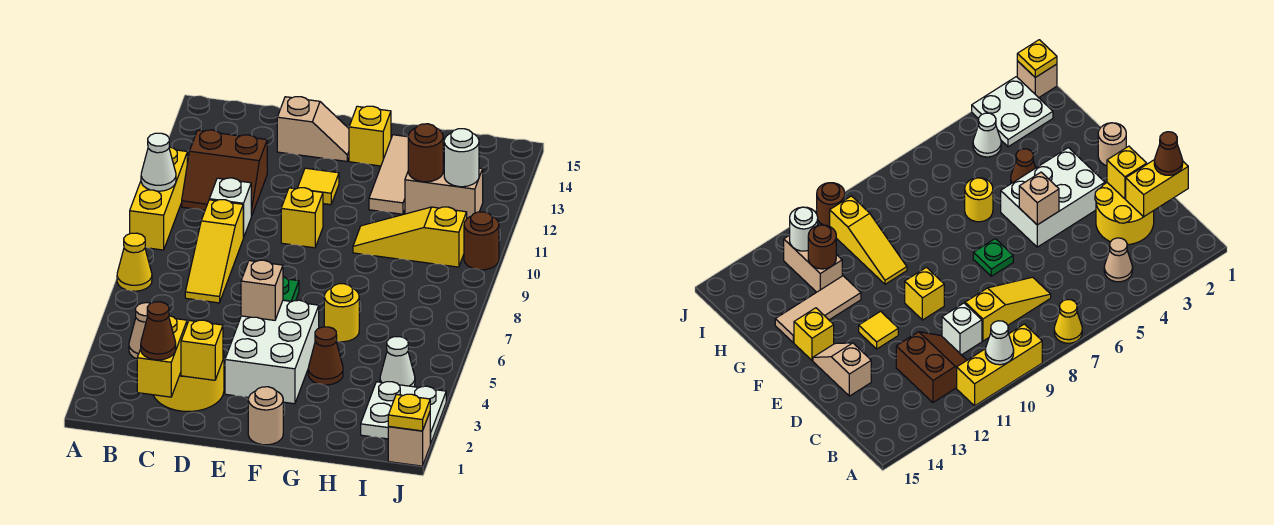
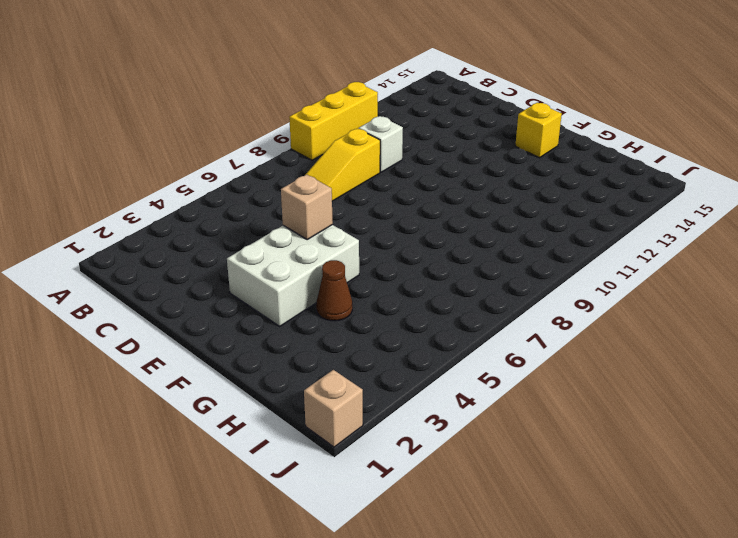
none -> yellow 1x1 cone [117,233,152,291]
none -> tan 1x1 cone [129,303,150,359]
none -> brown 2x2 slope [182,130,267,216]
none -> yellow 2x2 round brick [153,352,224,411]

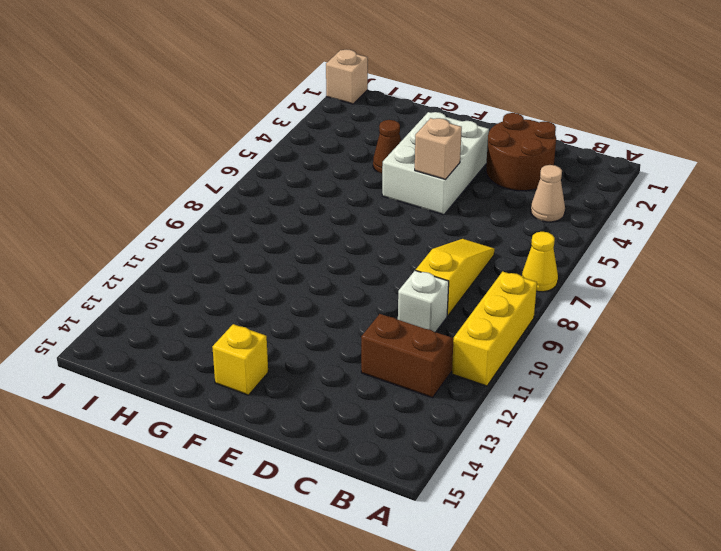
brown 2x2 round brick [486,113,556,191] -> yellow 2x2 round brick [153,352,224,411]
none -> tan 1x2 slope [277,97,349,161]
none -> green 1x1 plate [283,277,299,302]
none -> yellow 1x1 brick [281,188,323,248]
none -> yellow 1x1 tile [298,168,339,205]

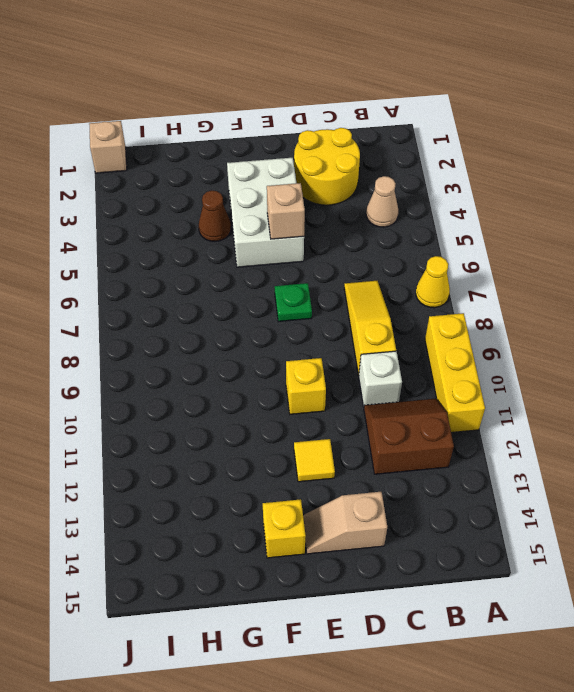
none -> tan 1x1 round brick [248,387,283,445]
none -> yellow 1x1 round brick [324,284,359,342]
none -> yellow 1x3 slope [353,207,467,267]
none -> tan 1x3 tile [369,135,408,214]

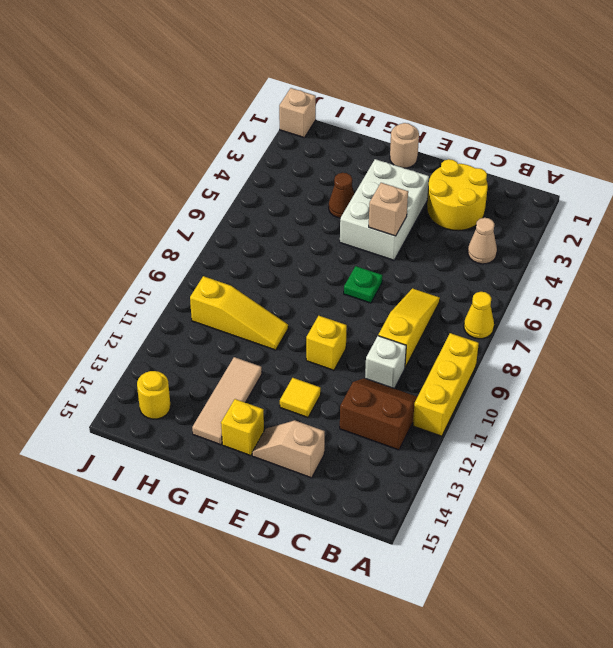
yellow 1x1 round brick [137,371,170,419] -> yellow 1x1 round brick moved to [324,284,359,342]
none -> tan 1x2 brick [405,163,483,218]
none -> white 2x2 plate [361,382,446,444]
none -> white 1x1 cone [380,337,415,387]
none -> brown 1x1 round brick [464,212,499,270]

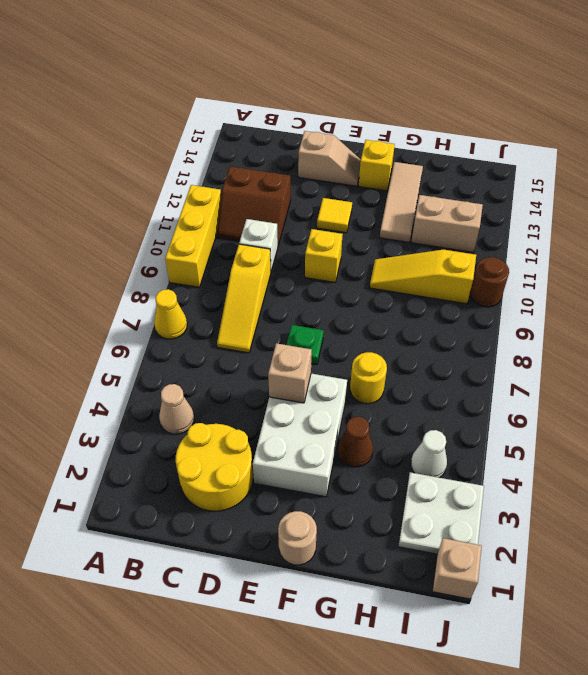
none -> white 1x1 cone [141,133,176,191]
none -> yellow 1x2 brick [137,316,187,397]
none -> yellow 1x1 brick [181,320,223,380]
none -> brown 1x1 round brick [408,124,443,182]

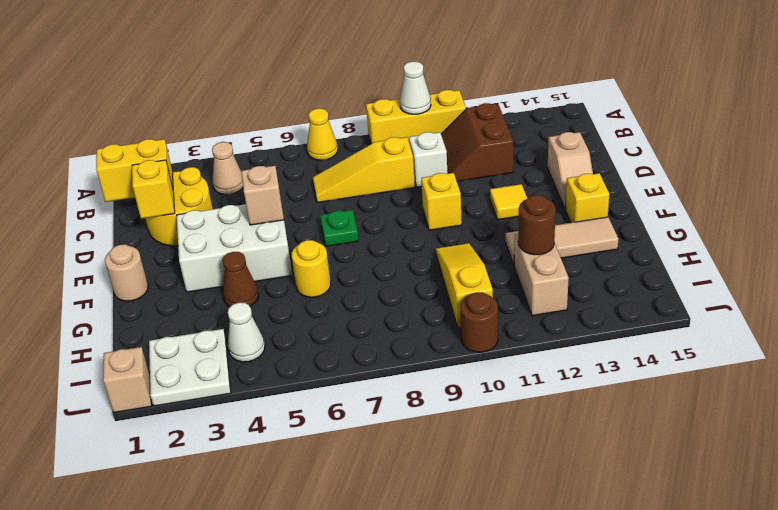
none -> white 1x1 round brick [444,129,479,187]
none -> yellow 1x1 plate [388,394,430,431]
none -> brown 1x1 cone [141,302,176,360]

